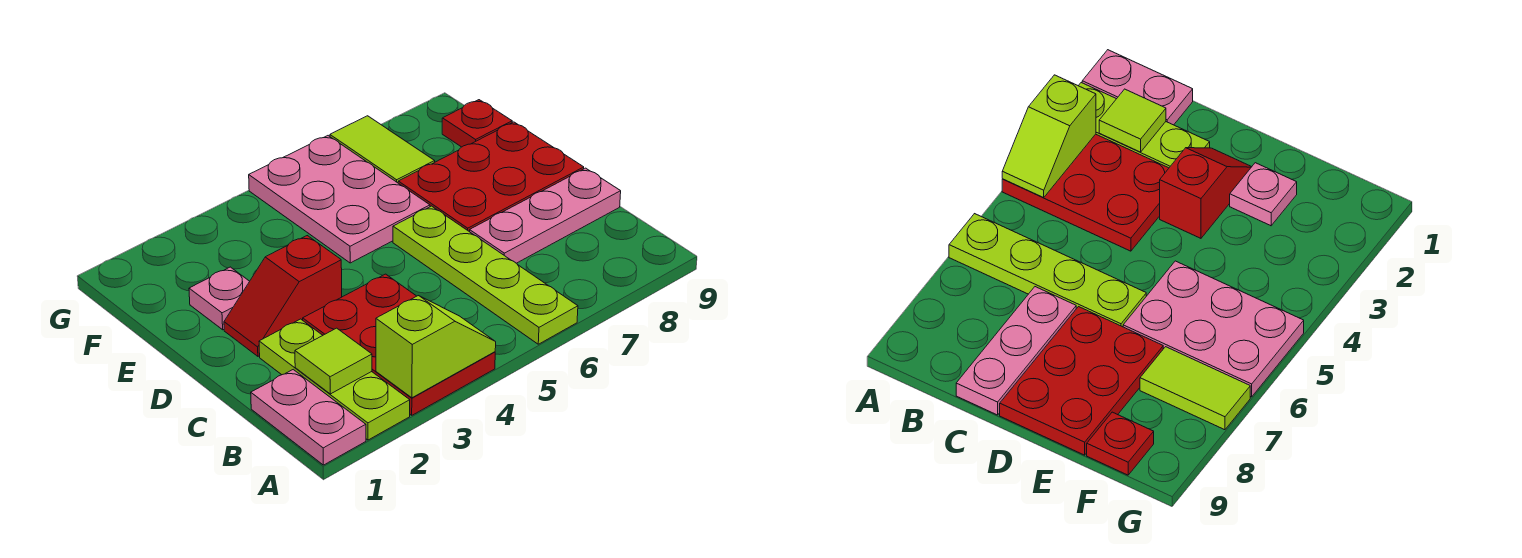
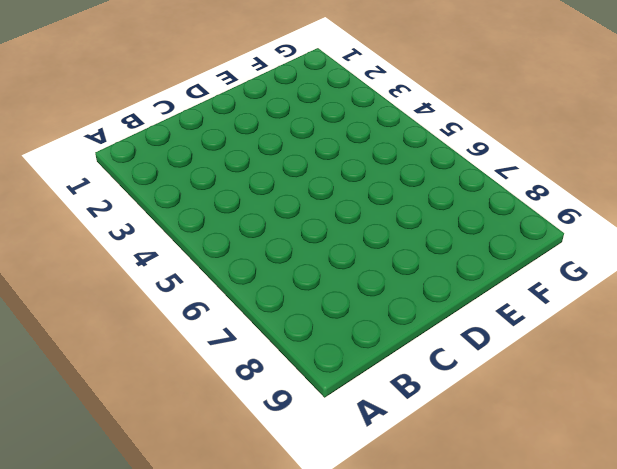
none -> pink 1x2 plate [251,370,366,465]
none -> lime 1x3 plate [259,319,410,440]
none -> red 2x3 plate [303,274,495,415]

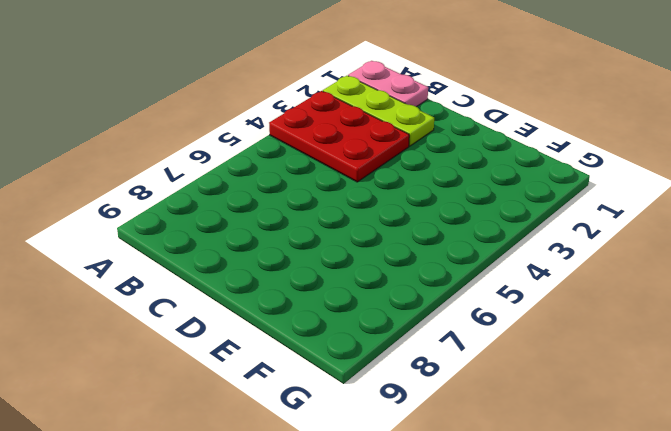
none -> lime 1x4 plate [393,206,578,344]
none -> pink 1x3 plate [470,168,621,263]
none -> red 1x2 slope [224,236,342,356]

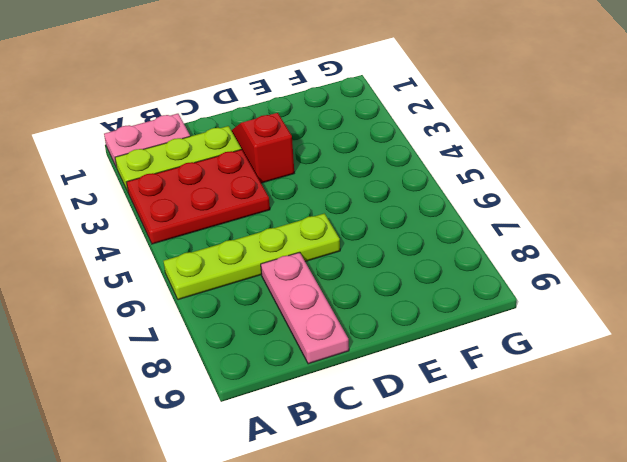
none -> red 2x3 plate [398,122,584,232]
none -> pink 1x1 plate [189,267,250,330]
none -> pink 2x3 plate [249,136,430,263]

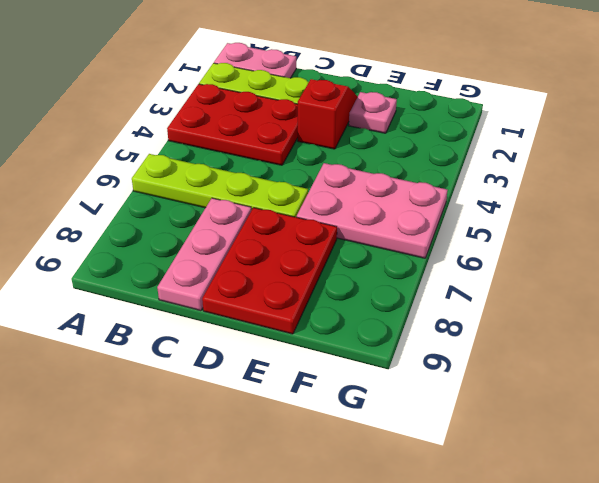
none -> lime 1x2 tile [330,116,435,183]
none -> red 1x1 plate [442,100,512,147]
none -> lime 1x2 slope [376,296,496,398]

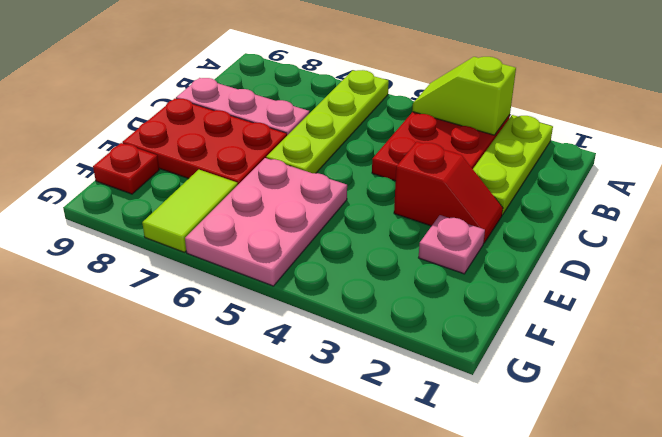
none -> pink 1x2 plate [251,370,366,465]
none -> lime 1x1 tile [295,328,372,394]

